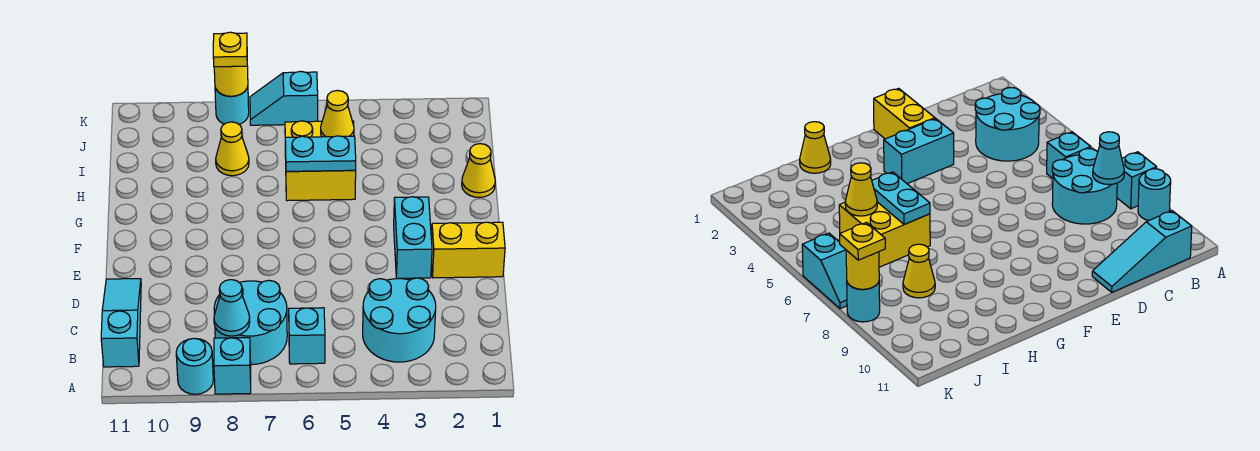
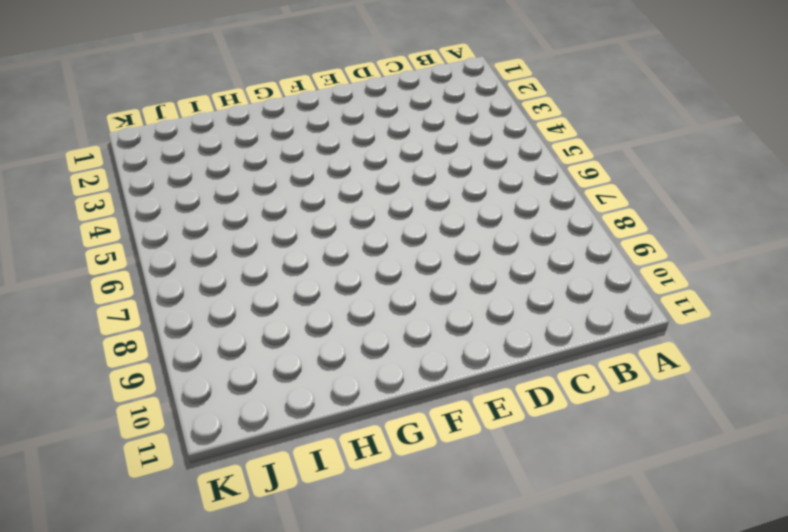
none -> cyan 1x1 brick [214,338,251,394]
none -> cyan 1x1 round brick [176,338,213,394]
none -> cyan 2x2 round brick [363,278,436,362]

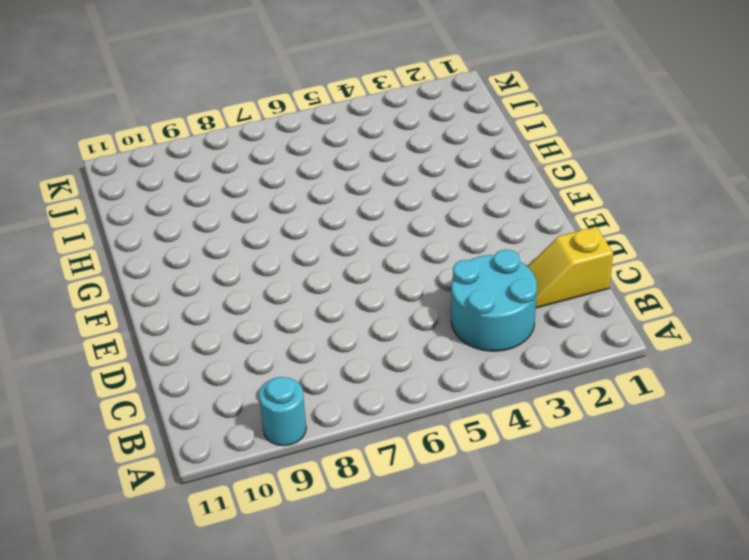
yellow 1x2 slope [527,227,613,308] -> none
none -> cyan 1x1 brick [214,338,251,394]
none -> cyan 1x1 brick [289,308,325,364]
none -> cyan 2x2 round brick [214,280,287,365]

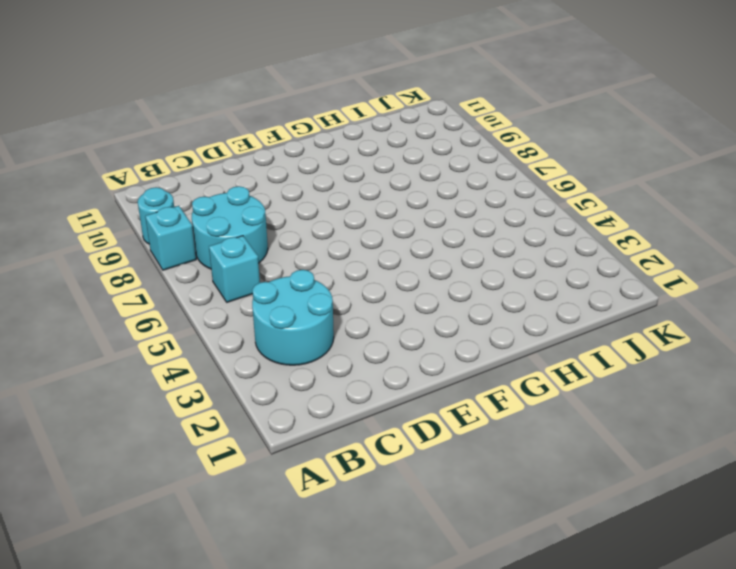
none -> cyan 1x3 slope [101,279,141,367]
none -> yellow 1x2 brick [431,222,505,278]
none -> cyan 1x2 brick [394,197,432,278]

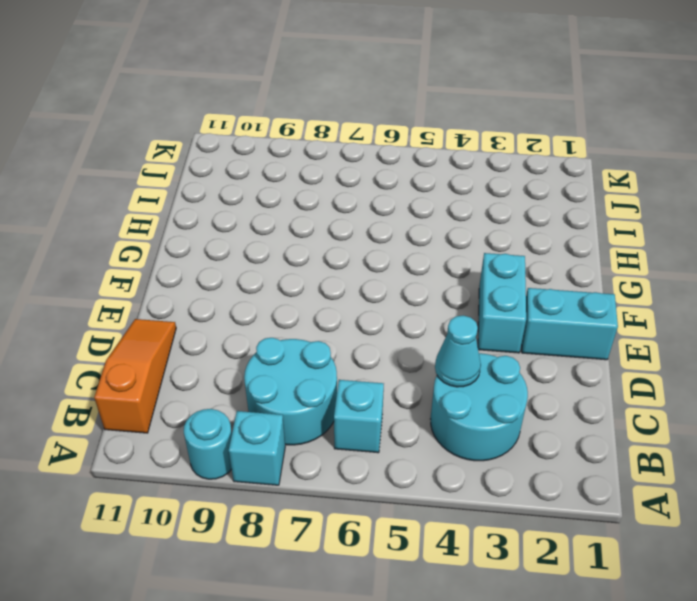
orange 1x3 slope [94,319,176,433] -> cyan 1x3 slope [101,279,141,367]
cyan 1x1 cone [435,315,481,387] -> cyan 1x1 cone moved to [214,280,250,336]
cyan 1x2 brick [521,288,618,360] -> yellow 1x2 brick [431,222,505,278]
none -> yellow 1x1 cone [462,144,495,198]
none -> yellow 2x2 brick [285,121,356,201]
none -> yellow 1x1 cone [216,122,249,176]

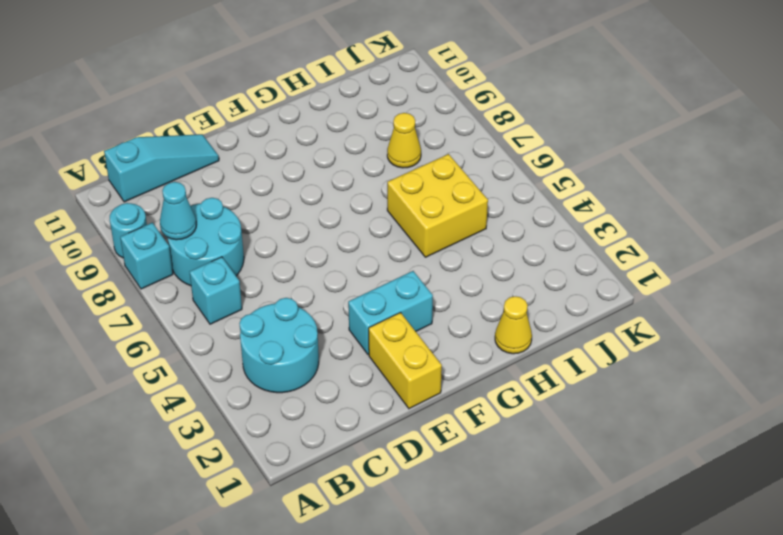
none -> cyan 1x2 slope [250,71,318,125]
none -> cyan 1x1 round brick [215,87,249,124]
none -> cyan 1x2 plate [285,136,356,171]

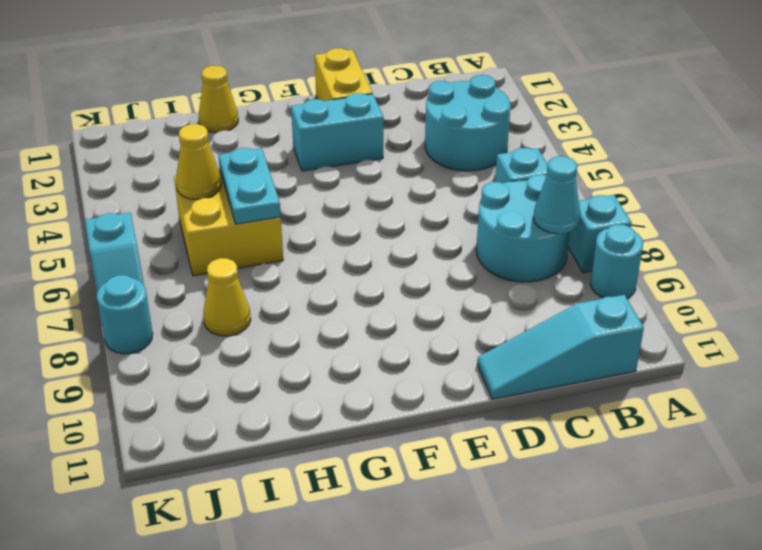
none -> yellow 1x1 round brick [214,66,248,96]
none -> yellow 1x1 plate [213,32,247,67]

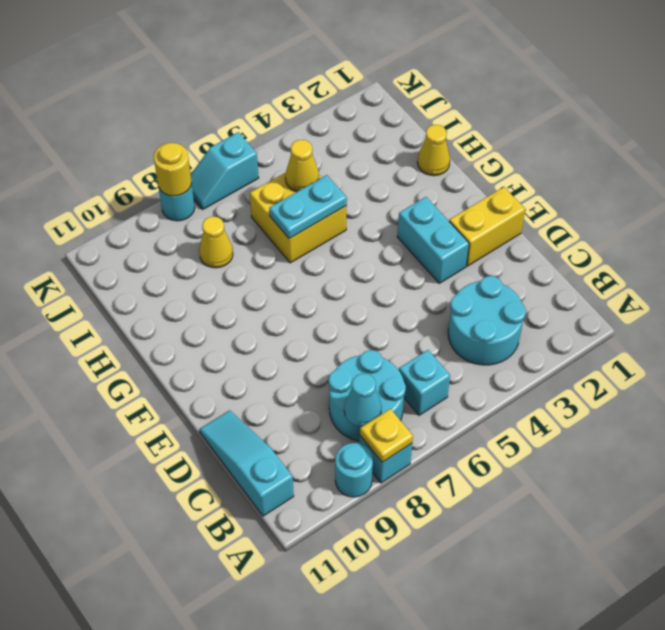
yellow 1x1 plate [360,409,413,462] -> yellow 1x1 plate moved to [213,32,247,67]

